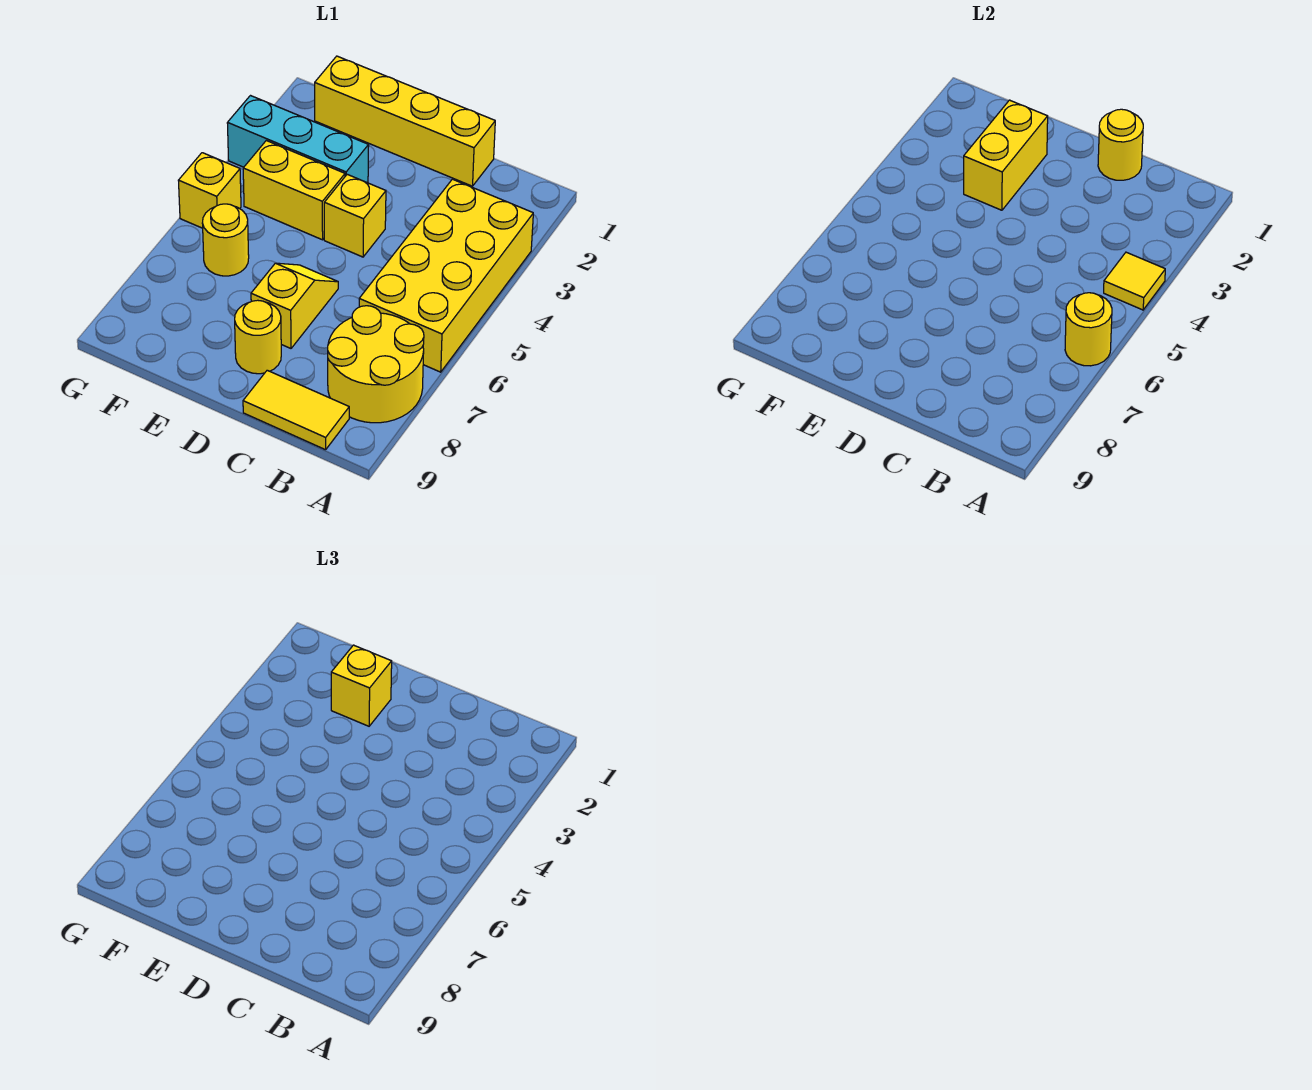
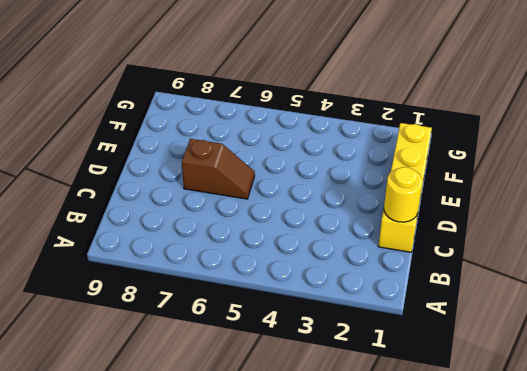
brown 1x2 slope [182,139,255,199] -> yellow 1x2 slope [251,263,338,348]
none -> yellow 2x4 brick [359,179,533,372]
none -> yellow 2x2 round brick [328,306,424,423]
none -> yellow 1x2 tile [243,370,349,450]

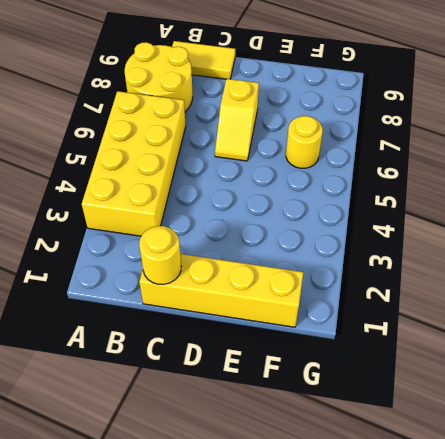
none -> yellow 1x1 brick [324,174,386,257]
none -> yellow 1x1 round brick [235,300,281,374]
none -> cyan 1x3 brick [227,96,369,183]

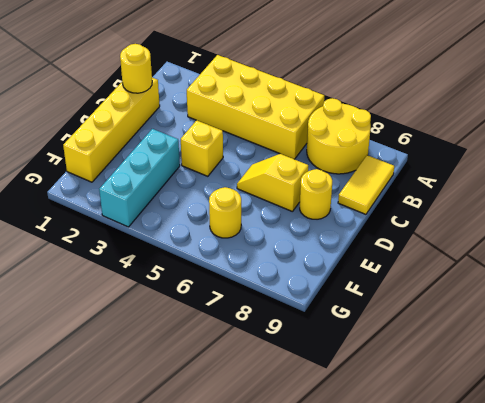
none -> yellow 1x2 brick [243,141,345,240]
none -> yellow 1x1 brick [178,153,241,228]
none -> yellow 1x1 tile [1104,252,1165,310]

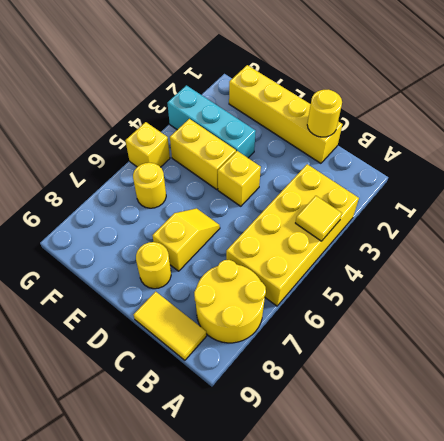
none -> yellow 1x1 round brick [1065,293,1112,366]
none -> yellow 1x2 brick [964,100,1048,210]
none -> yellow 1x1 brick [331,645,392,726]

